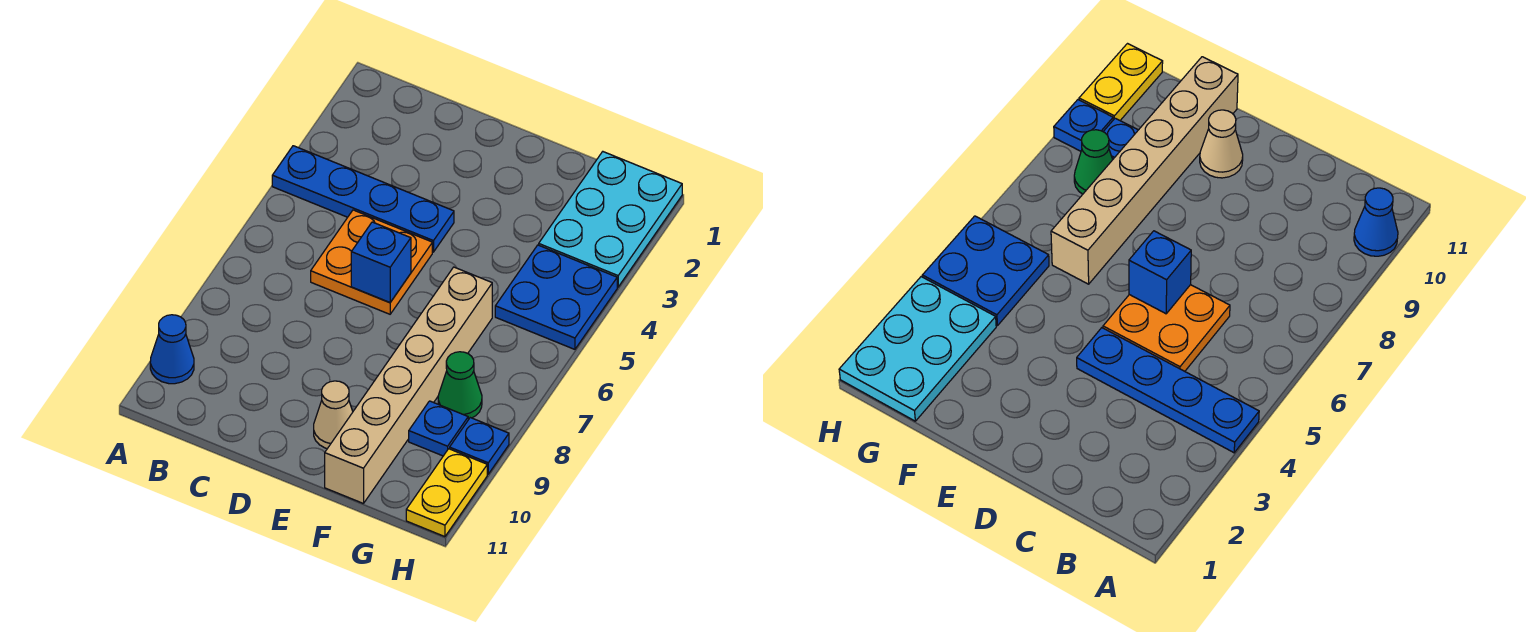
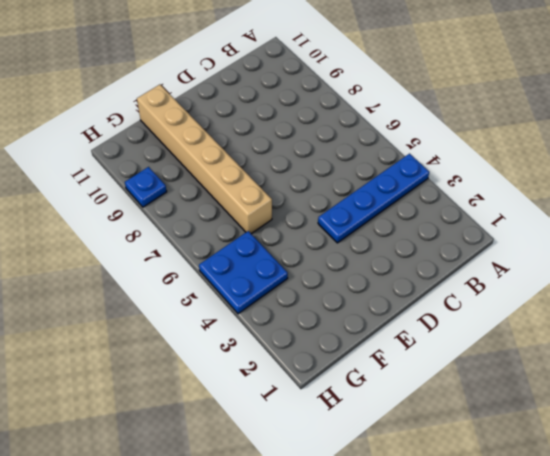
none -> blue 1x1 cone [150,315,194,384]
none -> orange 2x2 plate [311,210,432,314]
none -> tan 1x1 cone [314,381,353,449]

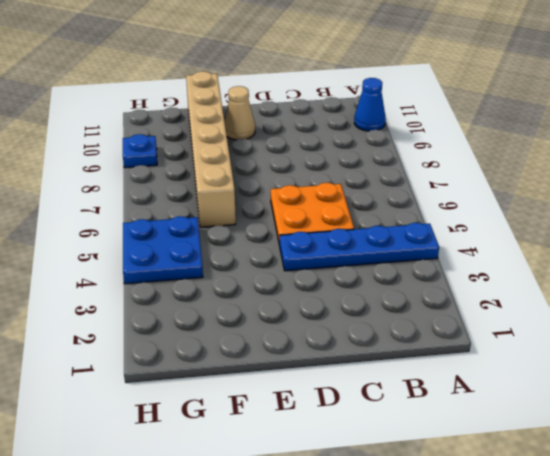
none -> cyan 2x3 plate [539,152,682,287]
none -> green 1x1 cone [438,352,482,419]
none -> blue 1x1 plate [409,401,468,456]

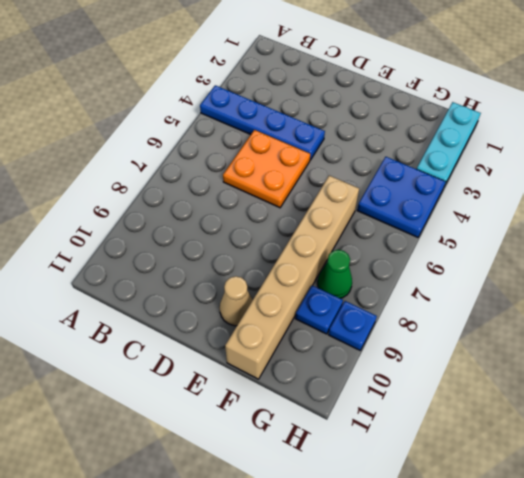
cyan 1x3 plate [417,102,481,184] -> cyan 2x3 plate [539,152,682,287]
none -> blue 1x1 cone [150,315,194,384]
none -> yellow 1x2 plate [406,449,487,537]
none -> blue 1x1 brick [351,222,411,303]

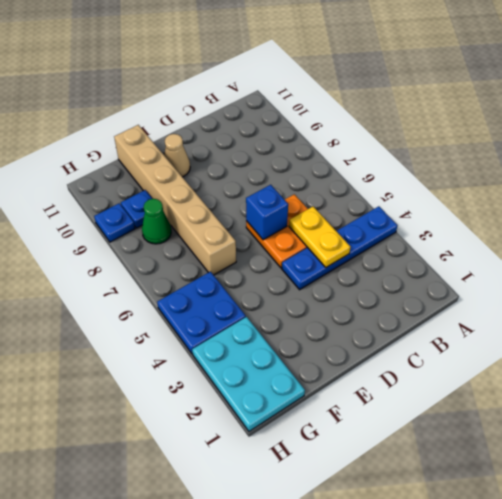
yellow 1x2 plate [289,206,351,267] -> yellow 1x2 plate moved to [406,449,487,537]
none -> blue 1x1 cone [150,315,194,384]

